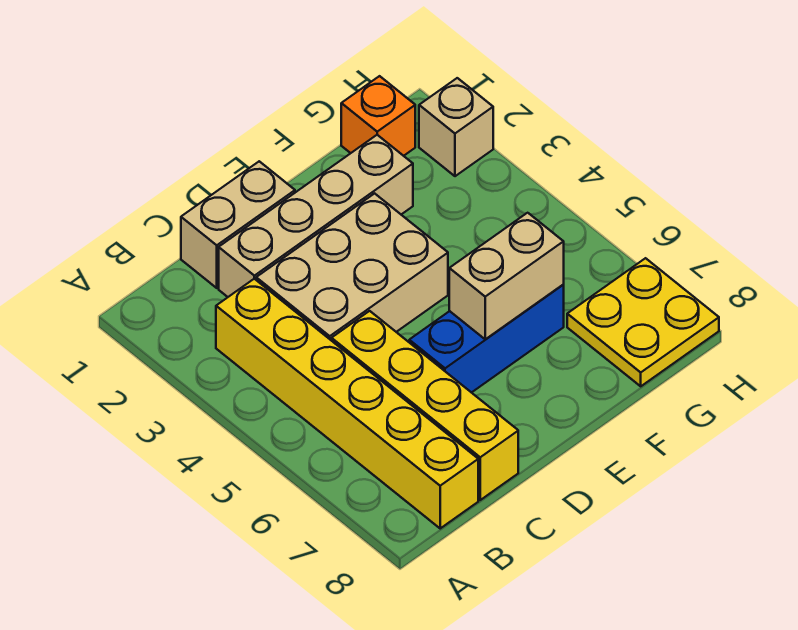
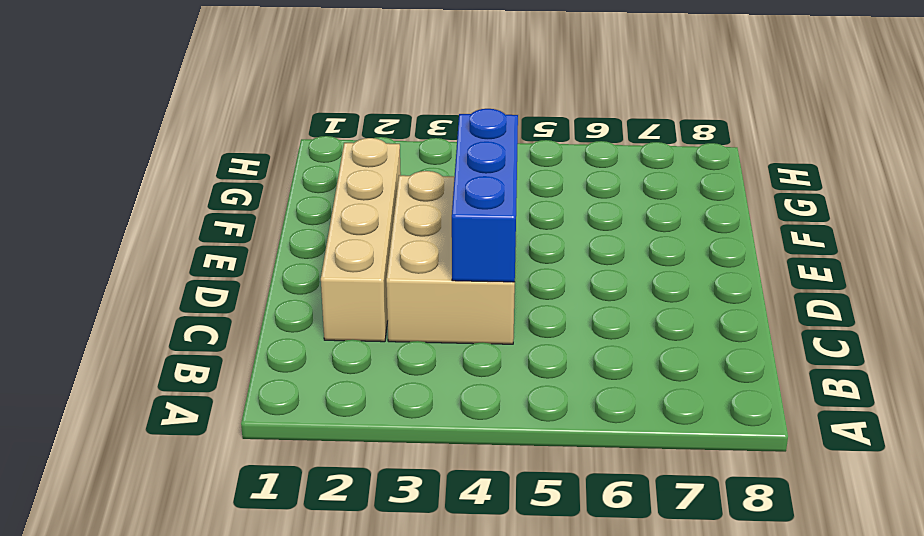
blue 1x3 brick [452,109,518,282] -> blue 1x3 brick moved to [409,285,564,393]
none -> yellow 1x6 brick [216,279,478,528]
none -> tan 1x2 brick [181,161,295,288]

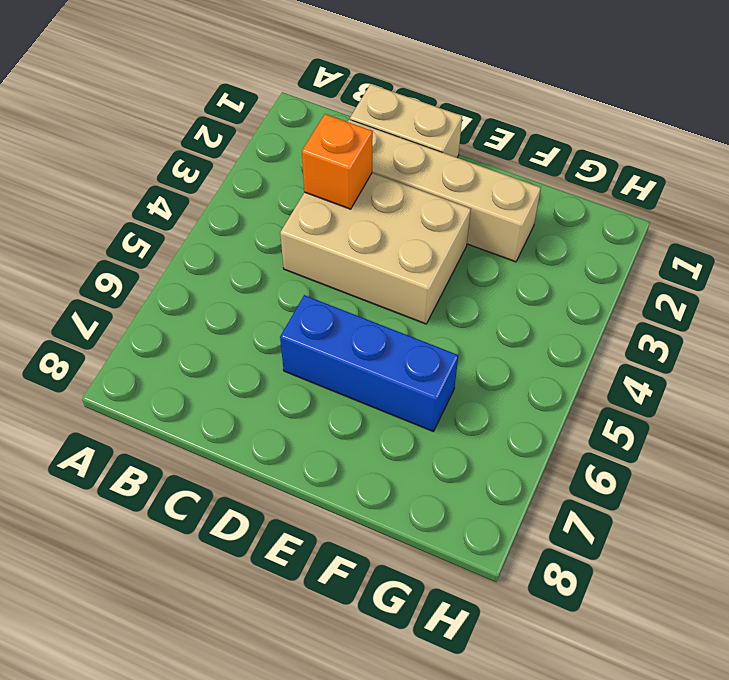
orange 1x1 brick [302,114,373,209] -> orange 1x1 brick moved to [341,76,415,156]
none -> yellow 1x6 brick [216,279,478,528]
none -> yellow 1x4 brick [332,311,518,500]

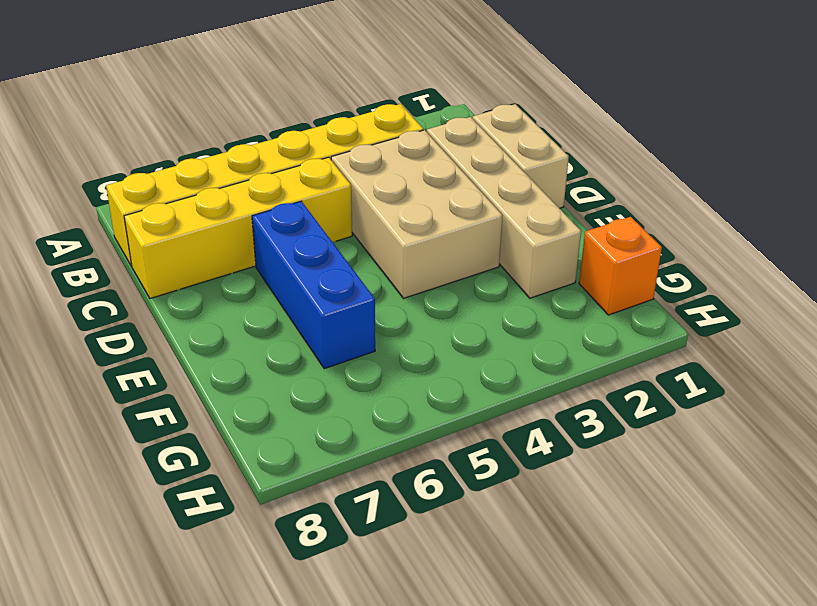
none -> yellow 2x2 plate [567,258,719,386]
none -> tan 1x1 brick [419,78,493,176]

